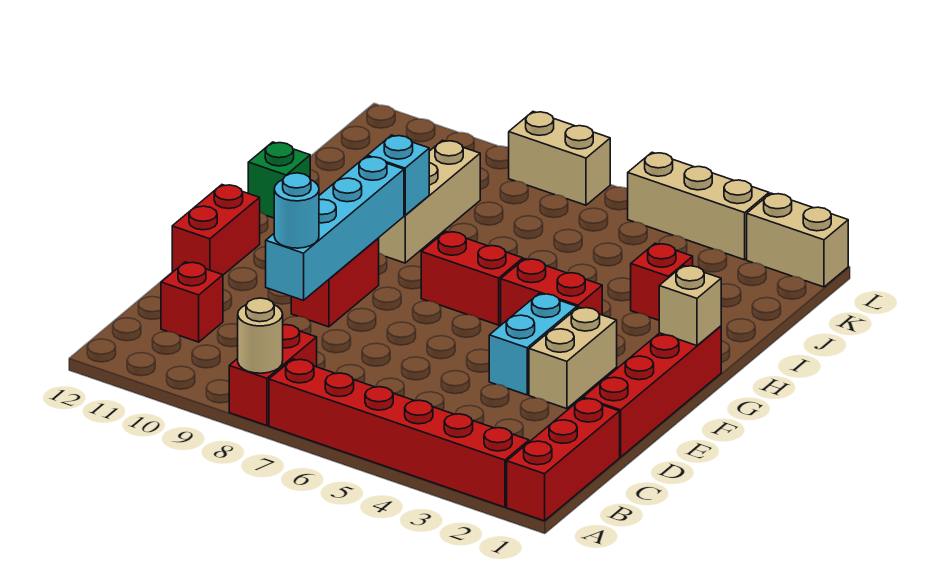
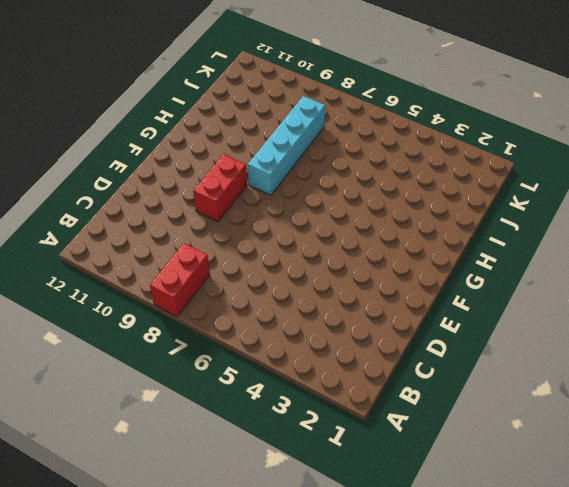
cyan 1x4 brick [248,96,325,195] -> cyan 1x4 brick moved to [266,156,404,300]
none -> red 1x3 brick [507,398,620,521]
none -> red 1x6 brick [269,359,529,507]
none -> red 1x1 brick [161,262,223,342]

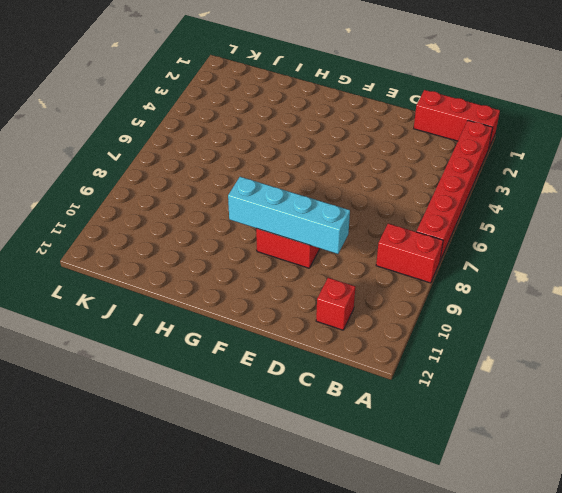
none -> red 1x4 brick [583,326,721,457]
none -> tan 1x2 brick [529,307,617,409]
none -> cyan 1x2 brick [489,294,577,395]

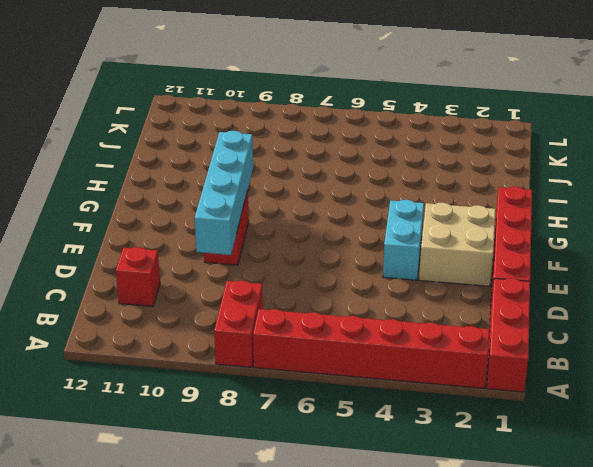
tan 2x2 brick [419,202,496,286] -> tan 1x2 brick [529,307,617,409]
none -> red 1x2 brick [172,185,260,275]
none -> red 1x2 brick [501,259,602,325]
none -> red 1x2 brick [421,231,523,325]

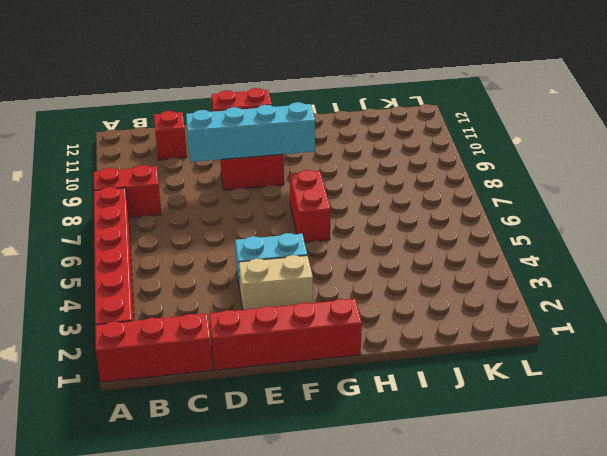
none -> red 1x2 brick [501,259,602,325]
none -> tan 1x3 brick [378,140,480,263]
none -> green 1x1 brick [248,142,310,218]

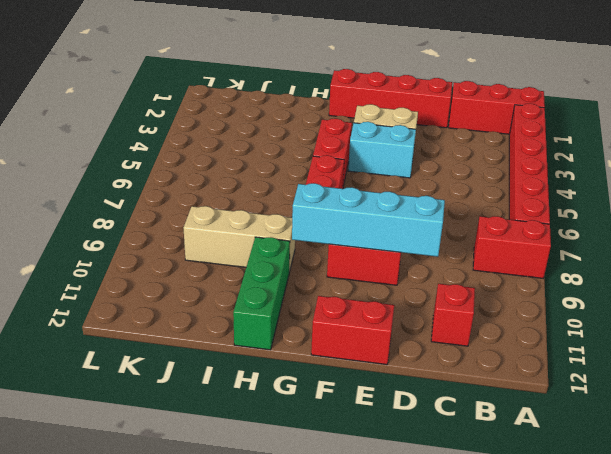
green 1x3 brick [233,237,290,350] -> green 1x1 brick [248,142,310,218]
none -> red 1x1 brick [631,243,693,320]
none -> tan 1x2 brick [747,193,848,287]
none -> tan 1x3 brick [628,152,769,260]

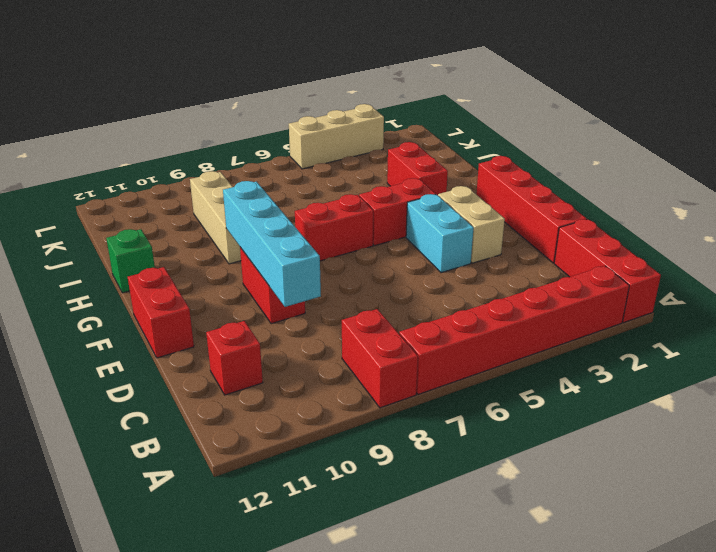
red 1x2 brick [387,142,448,195] -> red 1x1 brick [631,243,693,320]
none -> tan 1x2 brick [747,193,848,287]
none -> tan 1x2 brick [509,112,610,205]
none -> tan 1x1 round brick [238,298,283,373]

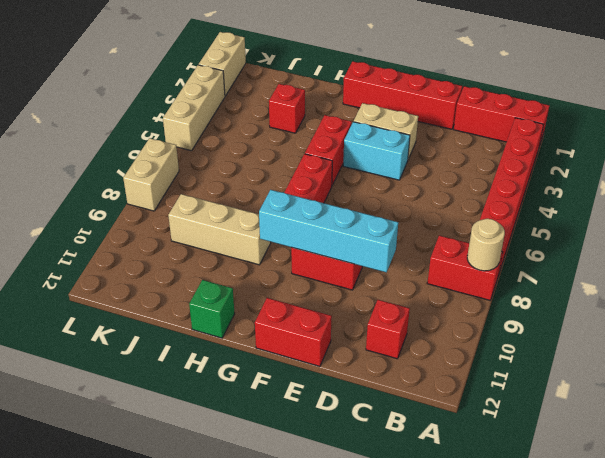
none -> tan 1x1 brick [659,265,721,346]
none -> cyan 1x1 brick [367,135,429,215]
none -> cyan 1x1 round brick [274,173,319,248]

